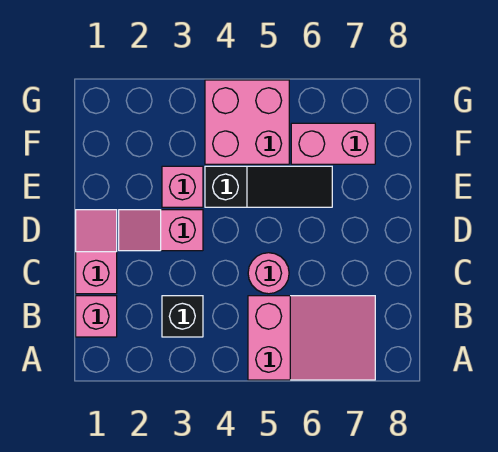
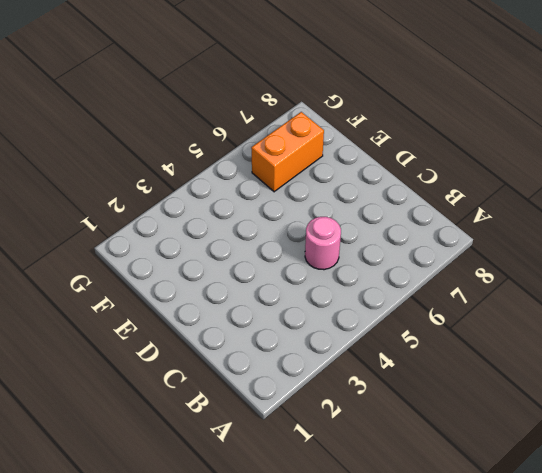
orange 1x2 brick [251,112,324,192] -> pink 1x2 brick [291,123,375,164]
none -> pink 2x3 slope [248,296,375,380]
none -> pink 1x1 brick [76,296,117,337]

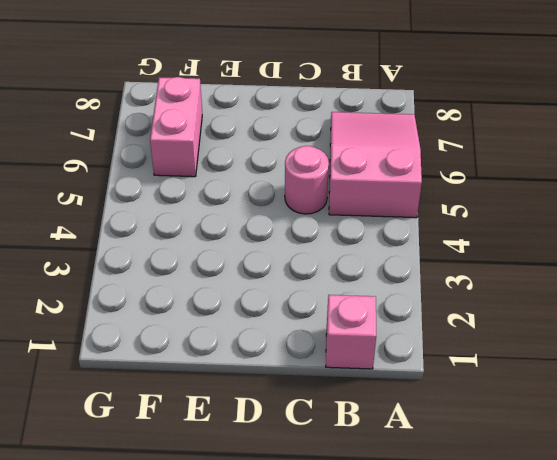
none -> black 1x1 brick [162,296,203,337]
none -> pink 1x2 slope [76,210,117,294]

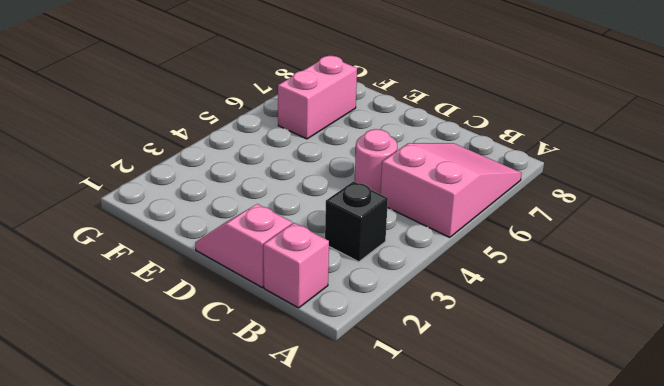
none -> pink 1x2 slope [119,210,203,251]
none -> pink 1x1 brick [162,166,203,207]

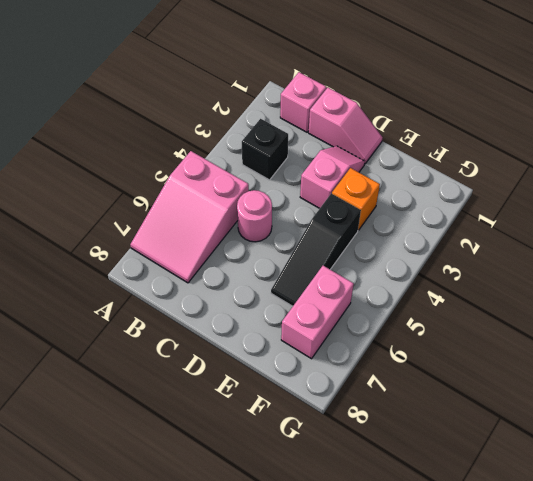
orange 1x1 brick [332,168,380,230] -> pink 1x1 brick [162,166,203,207]
none -> pink 2x2 brick [205,80,289,164]

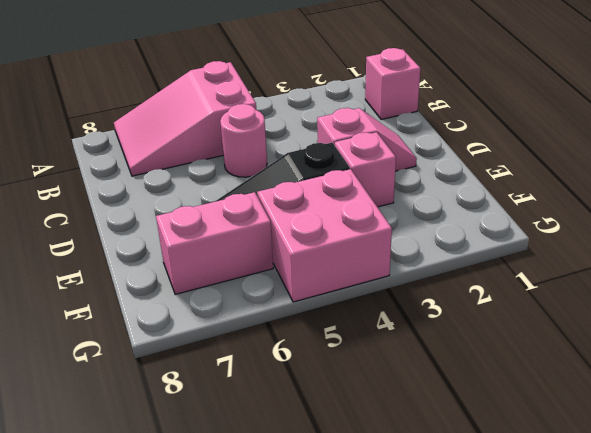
none -> black 1x1 brick [162,296,203,337]
none -> pink 1x2 slope [76,210,117,294]

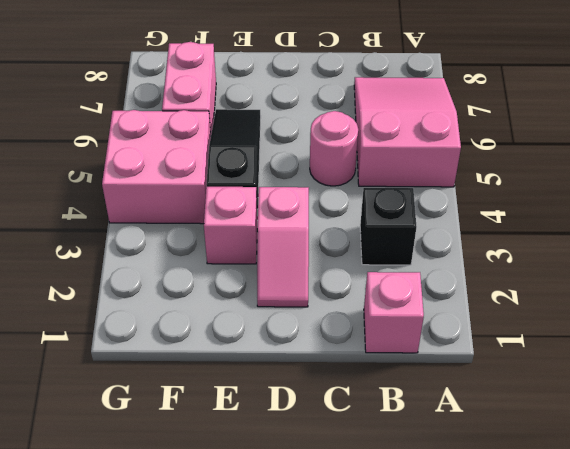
none -> pink 1x2 slope [76,210,117,294]

